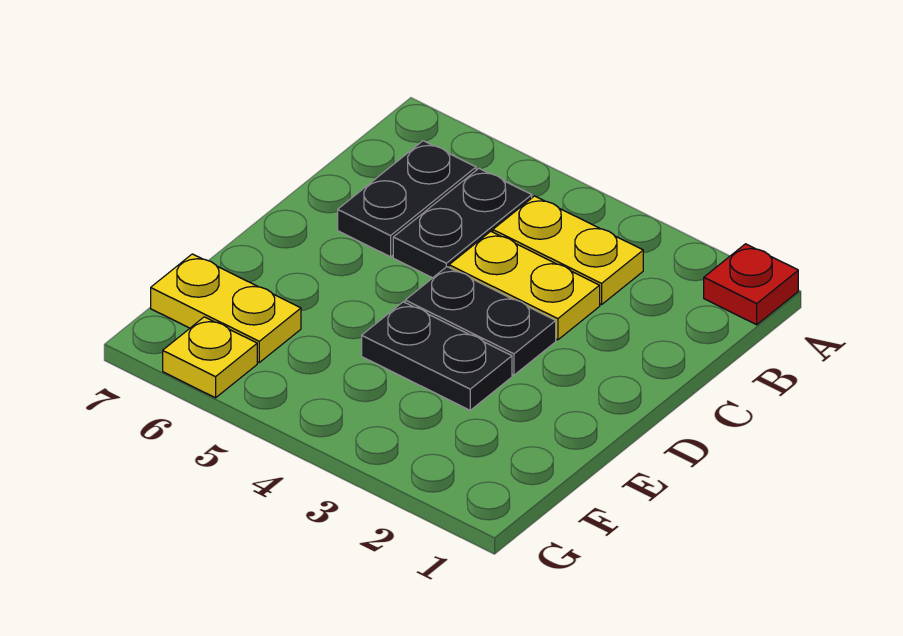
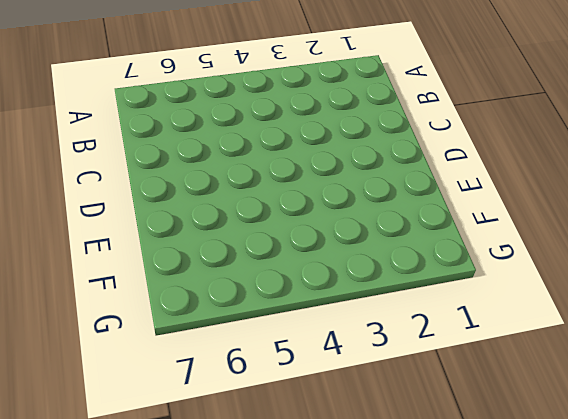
none -> red 1x1 plate [704,244,798,325]
none -> yellow 1x2 plate [493,196,643,305]

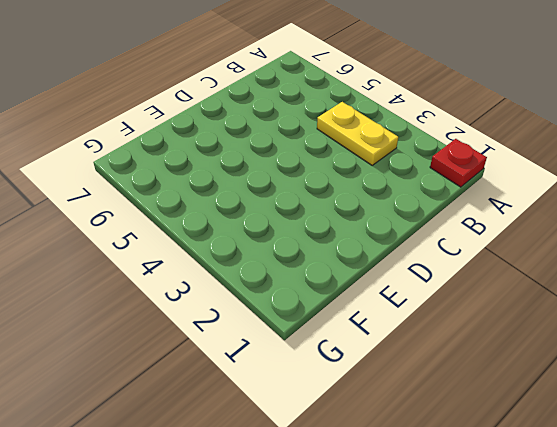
none -> black 1x2 plate [393,169,532,278]
none -> black 1x2 plate [338,141,476,257]

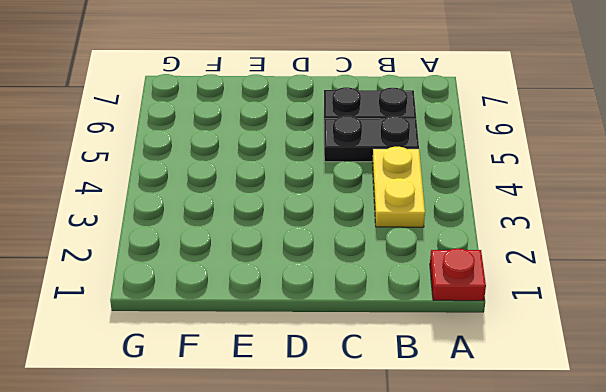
none -> yellow 1x2 plate [449,231,600,340]
none -> black 1x2 plate [405,267,556,375]

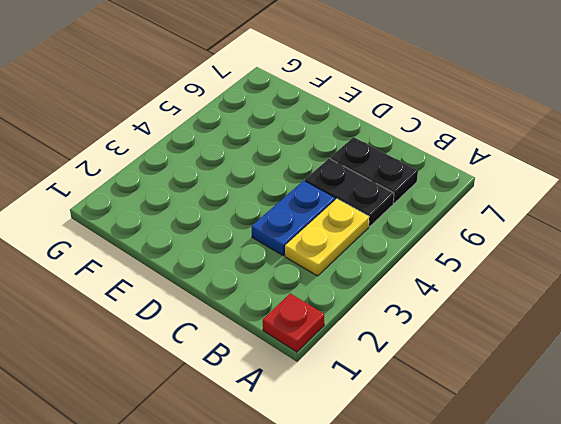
blue 1x2 plate [252,181,335,256] -> yellow 1x2 plate [449,231,600,340]
none -> black 1x2 plate [405,267,556,375]
none -> black 1x2 plate [362,302,512,410]

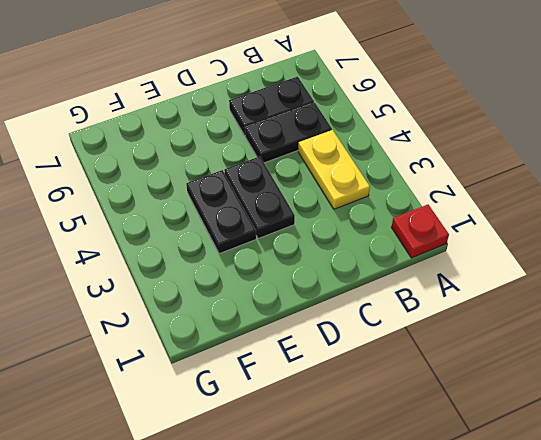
none -> yellow 1x2 plate [449,231,600,340]
none -> yellow 1x2 plate [151,254,301,362]

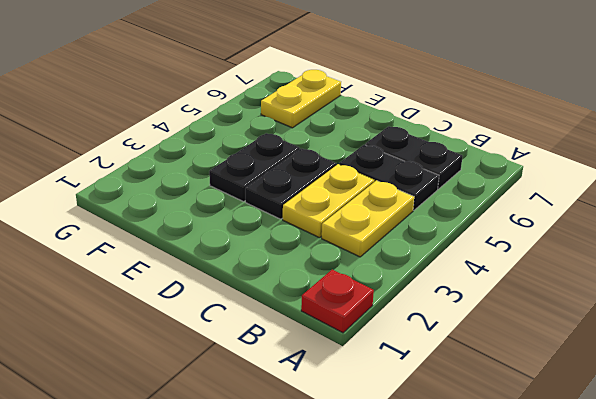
none -> yellow 1x1 plate [163,317,257,398]

